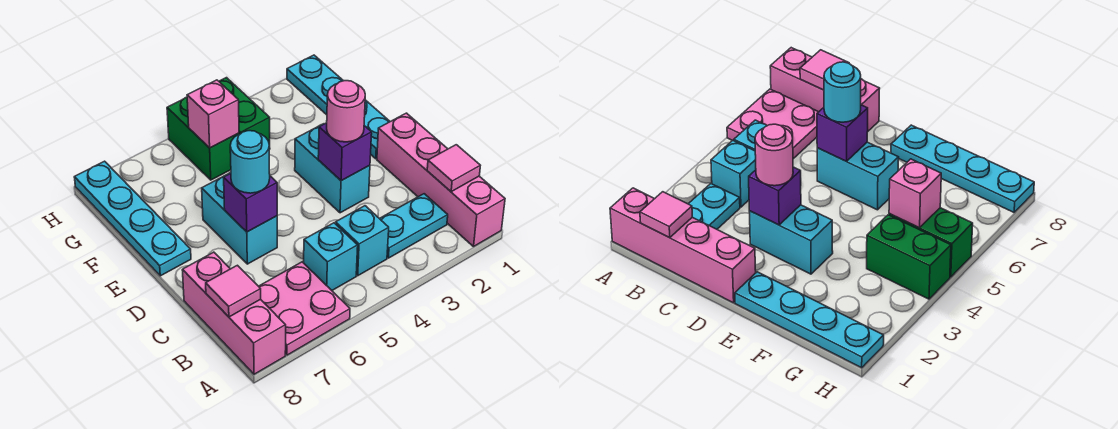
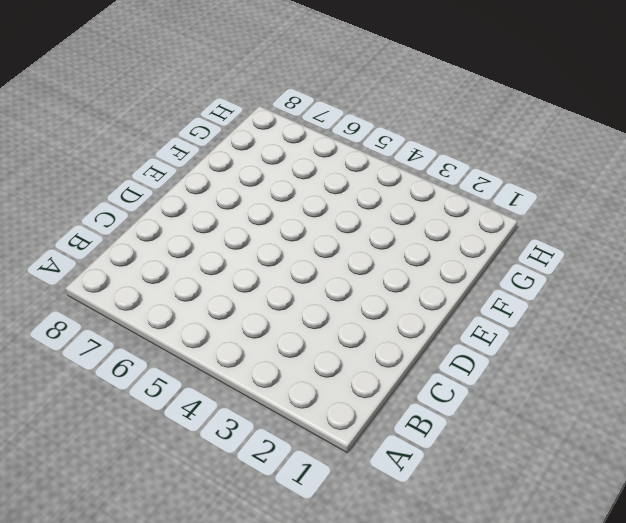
none -> pink 1x4 brick [377,113,505,247]
none -> pink 2x2 plate [259,262,350,355]
none -> pink 1x3 brick [182,252,286,374]

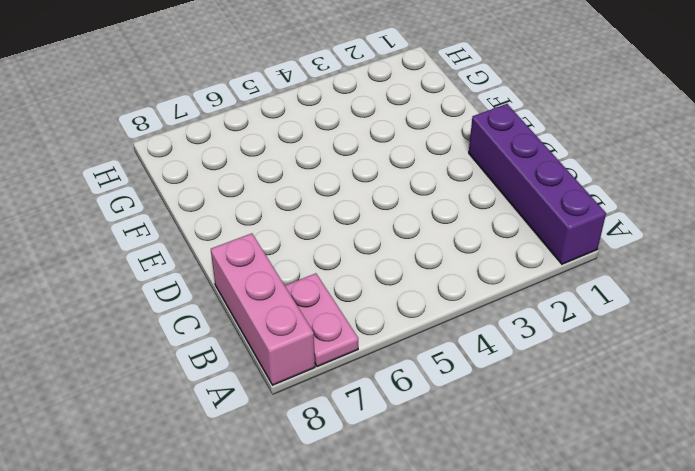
purple 1x4 brick [469,104,606,264] -> pink 1x4 brick [377,113,505,247]
pink 1x2 plate [285,273,358,367] -> pink 2x2 plate [259,262,350,355]
none -> cyan 1x2 plate [379,194,448,258]
none -> cyan 1x1 brick [336,206,389,276]
none -> cyan 1x1 brick [304,223,358,290]

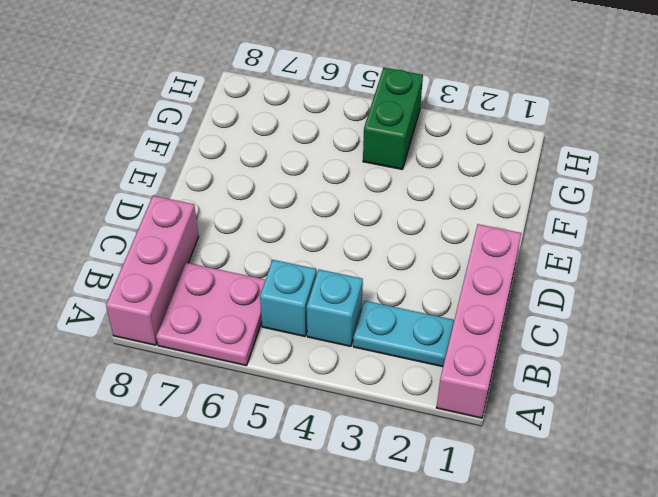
none -> cyan 1x2 brick [295,124,370,213]
none -> cyan 1x2 brick [202,173,277,264]
none -> cyan 1x4 plate [287,55,390,159]

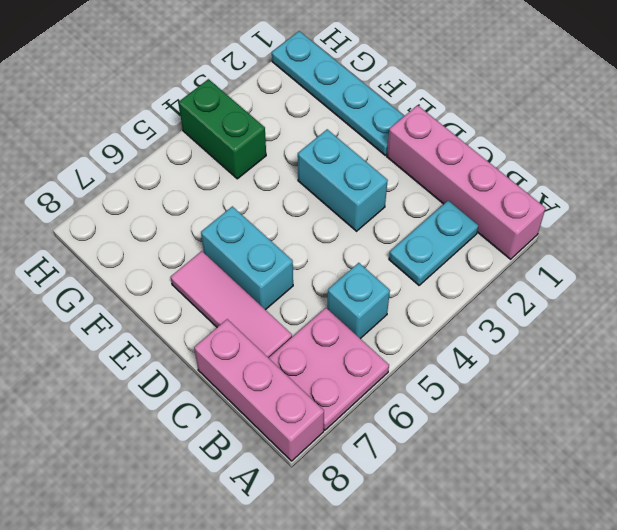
pink 1x3 tile [171,251,292,358] -> none
none -> cyan 1x1 brick [336,206,389,276]
none -> cyan 1x4 plate [74,161,191,276]
none -> green 1x2 brick [167,97,239,180]

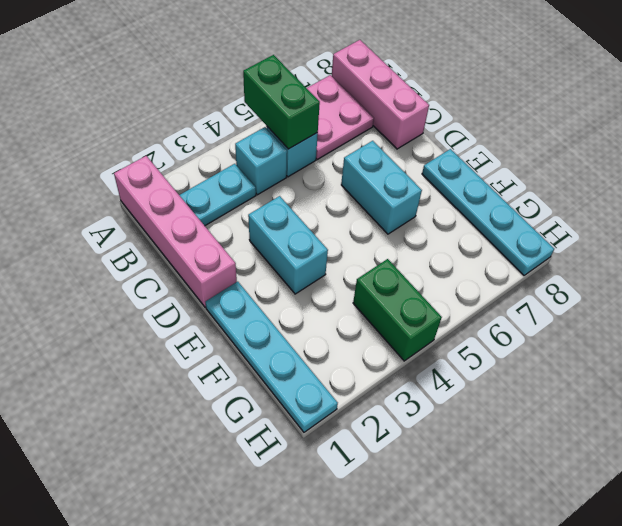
green 1x2 brick [243,55,320,149] -> green 1x2 brick moved to [167,97,239,180]
none -> pink 1x1 tile [427,145,480,192]
none -> pink 1x1 tile [206,265,261,317]
none -> purple 1x1 brick [318,123,372,181]

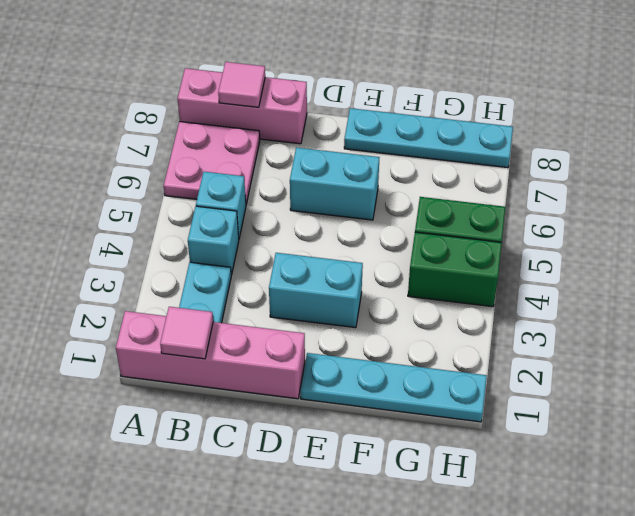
none -> purple 1x1 brick [318,123,372,181]
none -> purple 1x1 brick [224,173,277,232]
none -> pink 1x1 brick [187,80,239,148]

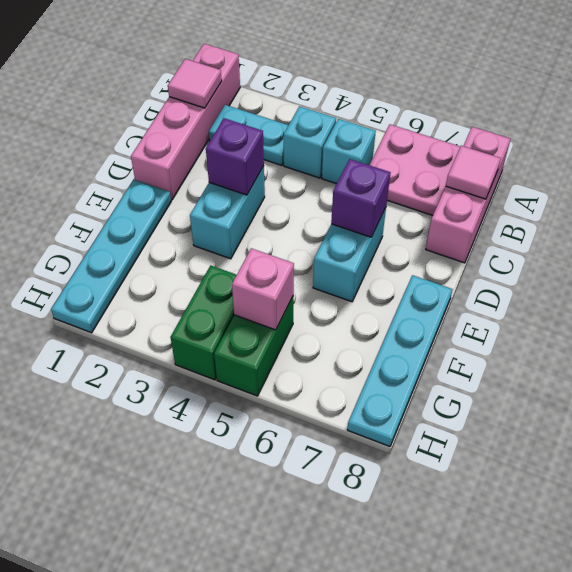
none -> pink 1x1 round brick [327,81,365,142]
none -> cyan 1x1 round brick [230,131,270,193]

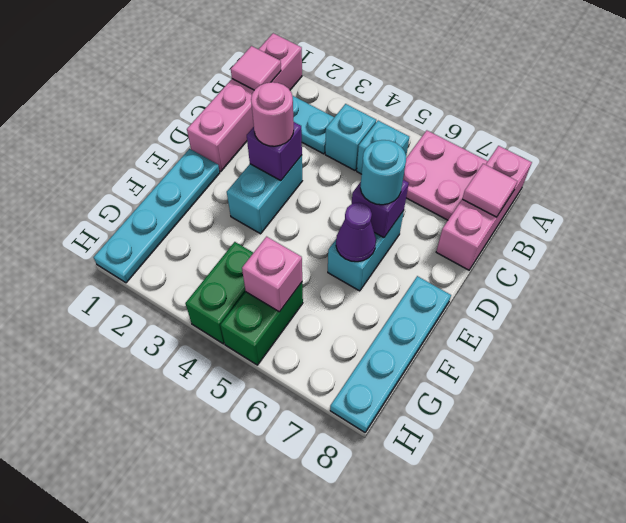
purple 1x1 cone [336,202,376,262] -> none

